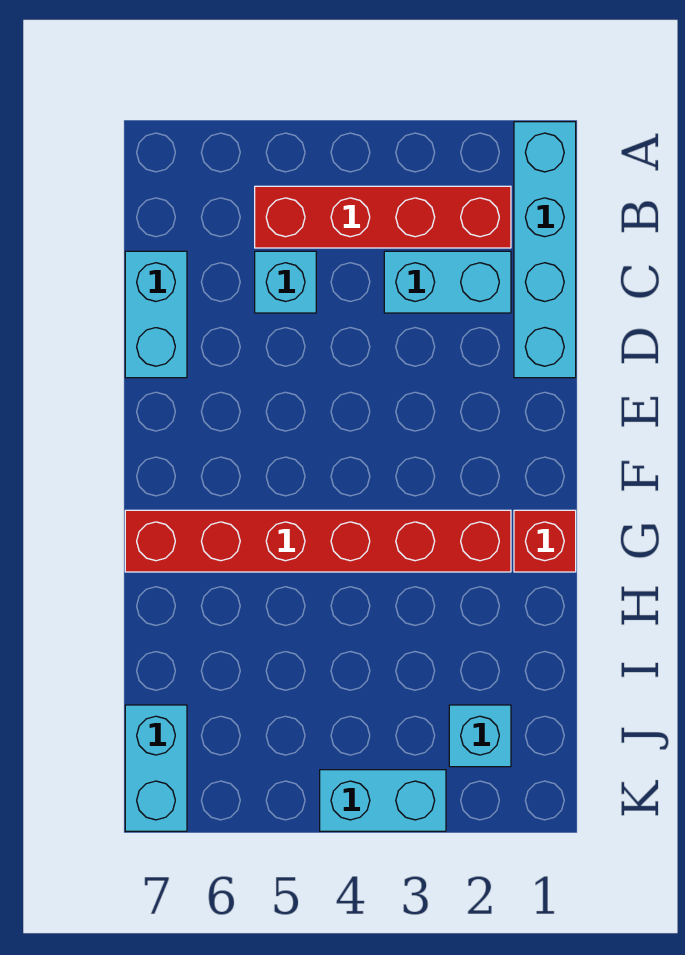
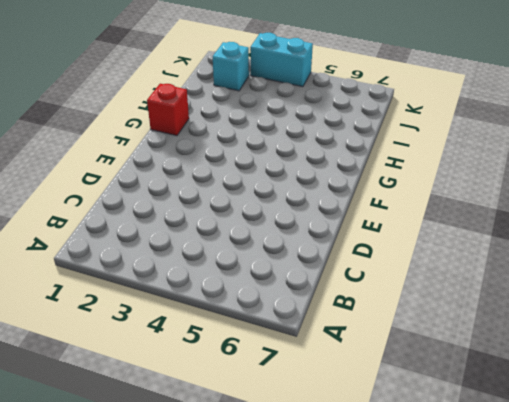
none -> cyan 1x4 brick [514,122,576,378]
none -> red 1x4 brick [255,186,511,248]

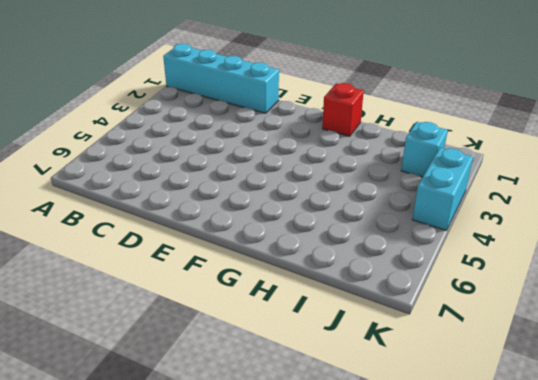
none -> red 1x4 brick [255,186,511,248]
none -> cyan 1x2 brick [384,251,511,313]

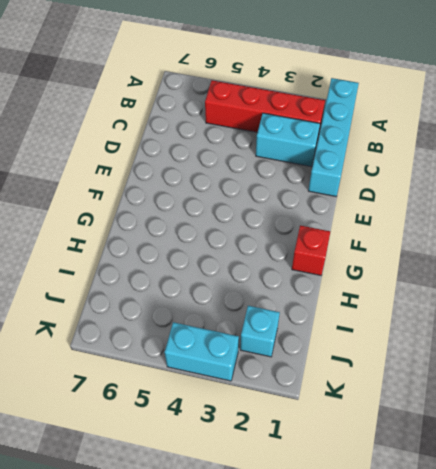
none -> cyan 1x1 brick [255,251,316,313]
none -> cyan 1x2 brick [125,251,187,378]

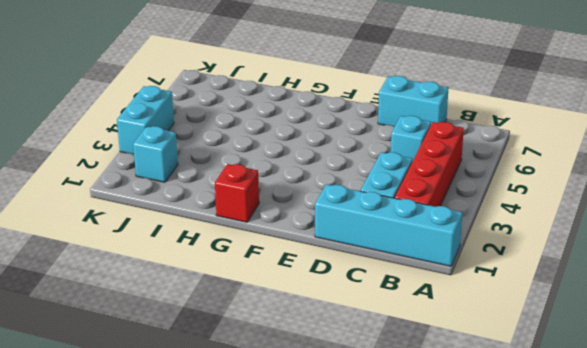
none -> red 1x6 brick [125,510,511,572]
none -> cyan 1x2 brick [125,705,187,831]

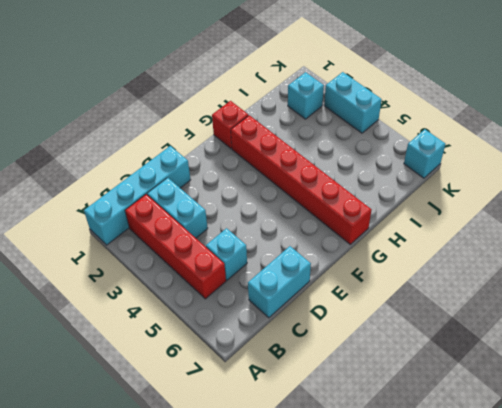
cyan 1x1 brick [404,129,445,178] -> cyan 1x2 brick [125,705,187,831]

